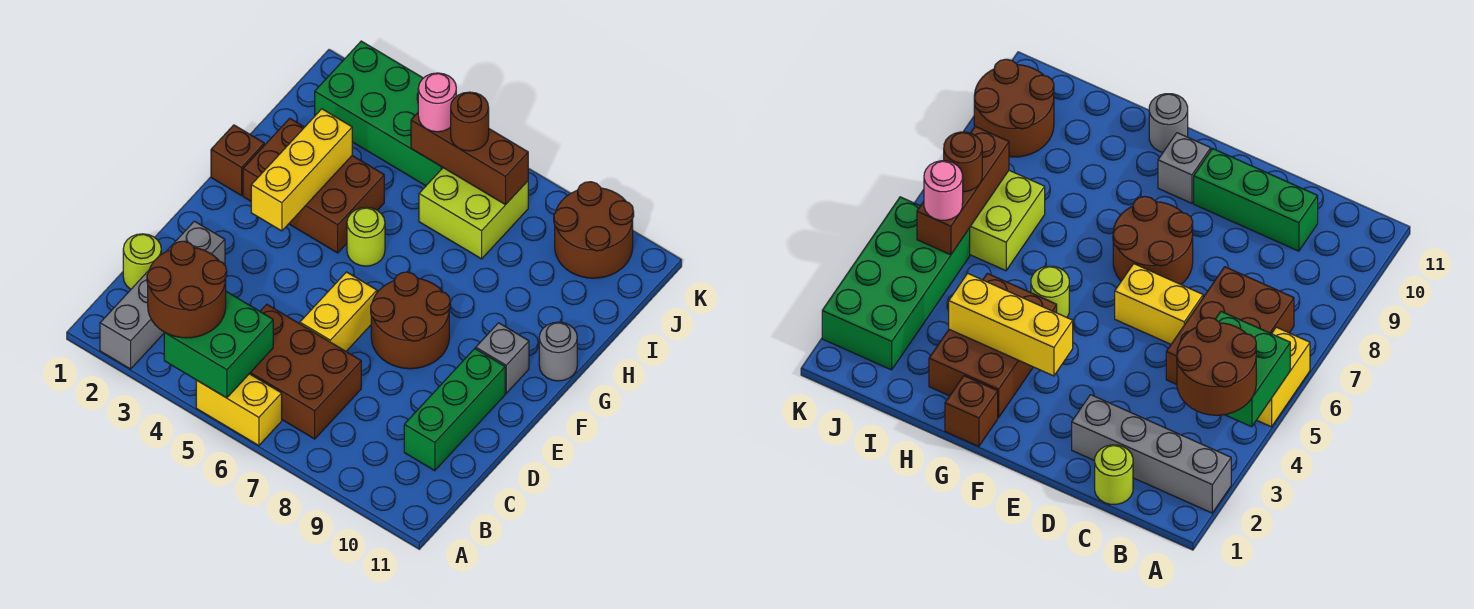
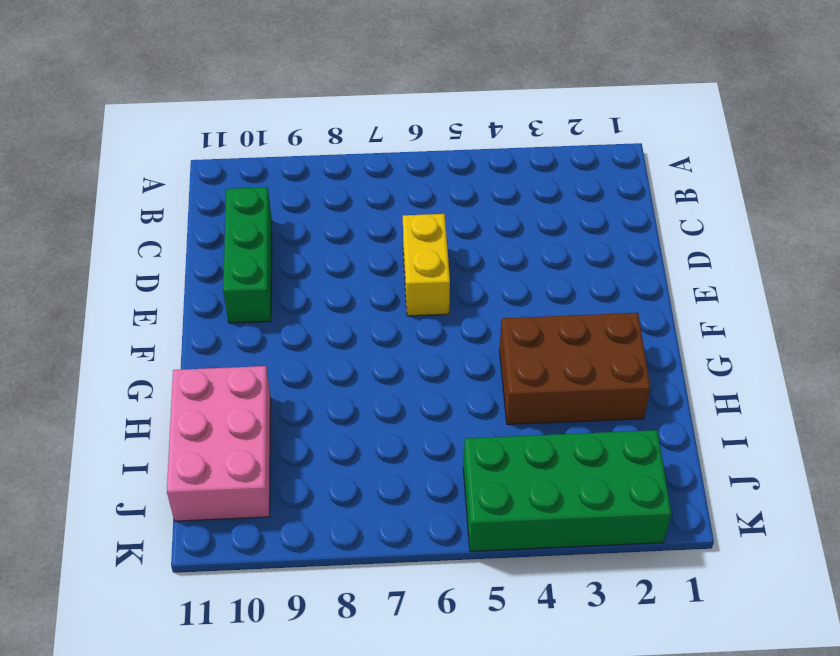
pink 2x3 brick [167,366,271,521] -> brown 2x2 round brick [554,182,634,278]
none -> grey 1x4 brick [100,221,225,369]
none -> yellow 1x2 brick [196,374,282,446]
none -> brown 2x3 brick [250,304,361,439]

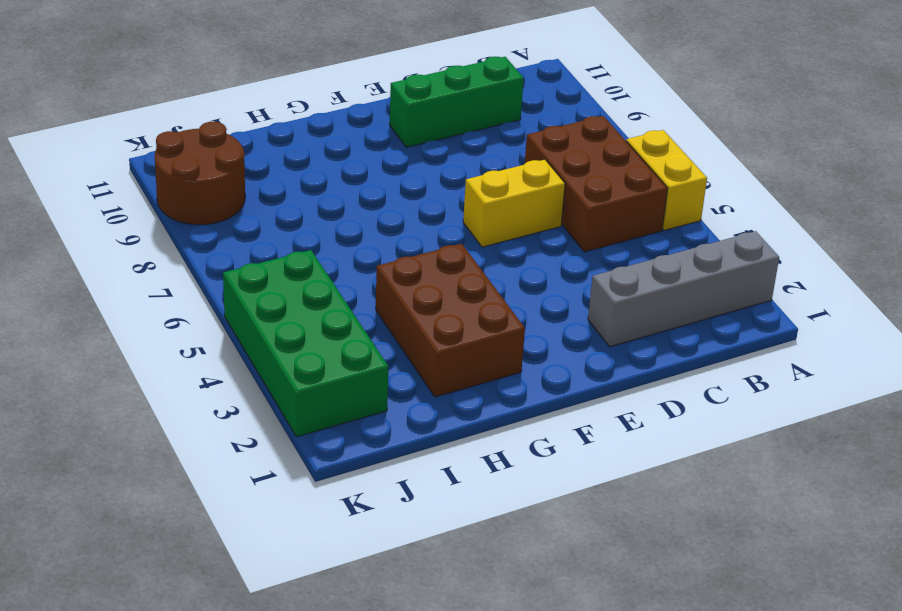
none -> lime 1x1 round brick [123,234,161,289]
none -> brown 2x2 round brick [371,272,450,369]
none -> grey 1x1 brick [476,323,529,393]

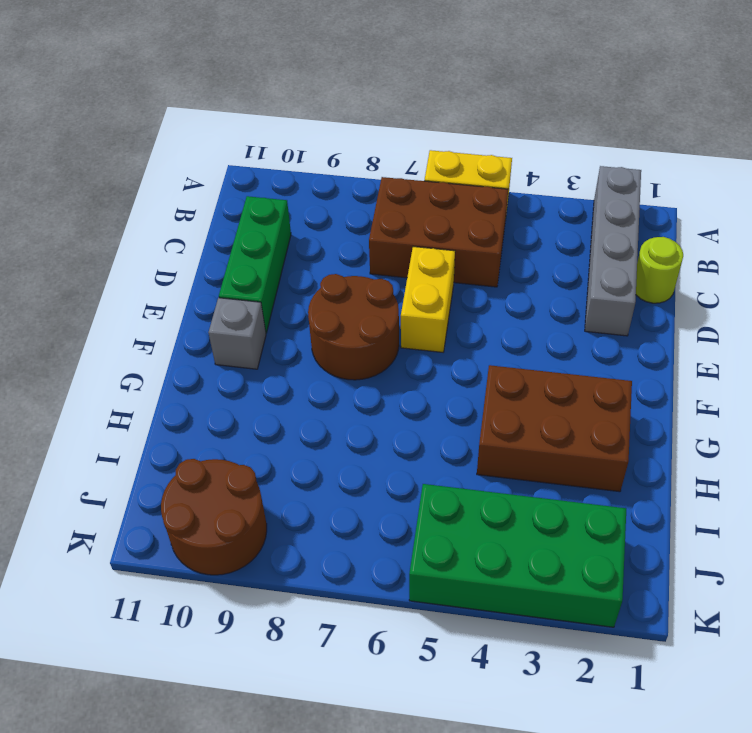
none -> brown 1x1 brick [211,125,264,196]
none -> lime 1x1 round brick [347,207,385,266]
none -> grey 1x1 round brick [539,322,577,381]

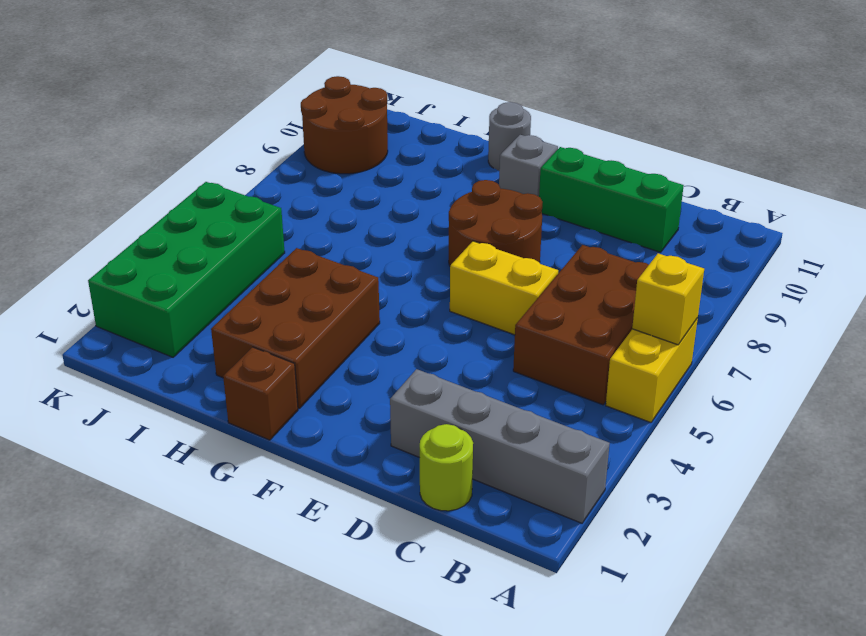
yellow 1x1 brick [632,253,704,345] -> none
none -> lime 1x1 round brick [347,207,385,266]
none -> lime 2x2 brick [419,168,528,259]
none -> green 2x2 brick [164,292,273,398]

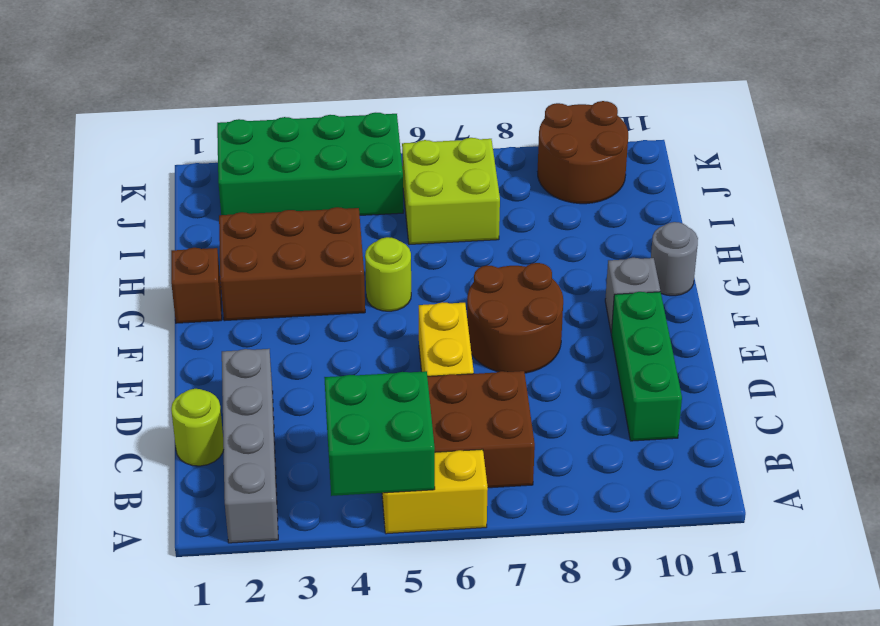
none -> yellow 1x3 brick [251,109,352,231]
none -> brown 1x3 brick [411,113,528,205]
none -> brown 2x2 round brick [147,241,227,338]

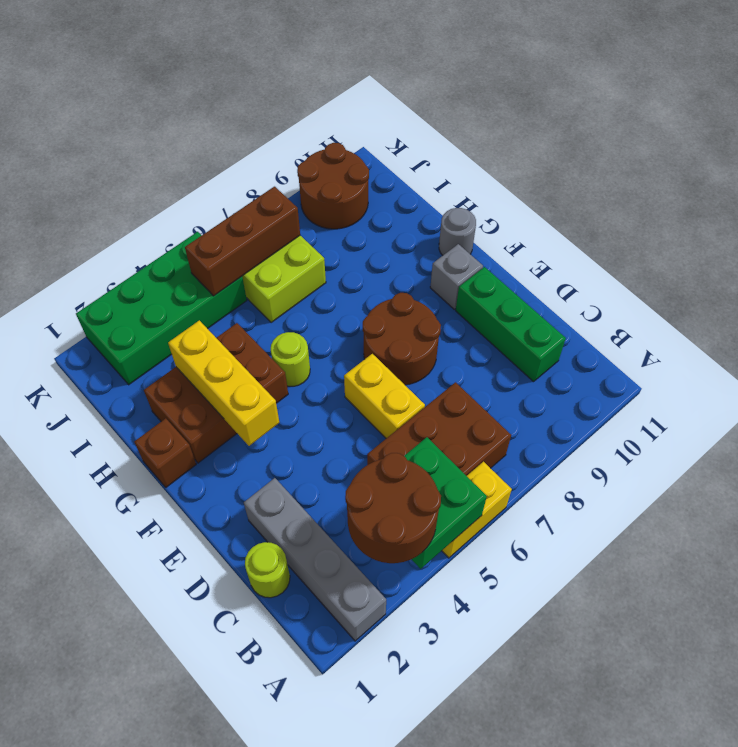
none -> pink 1x1 round brick [418,73,456,132]
none -> brown 1x1 round brick [451,92,489,151]

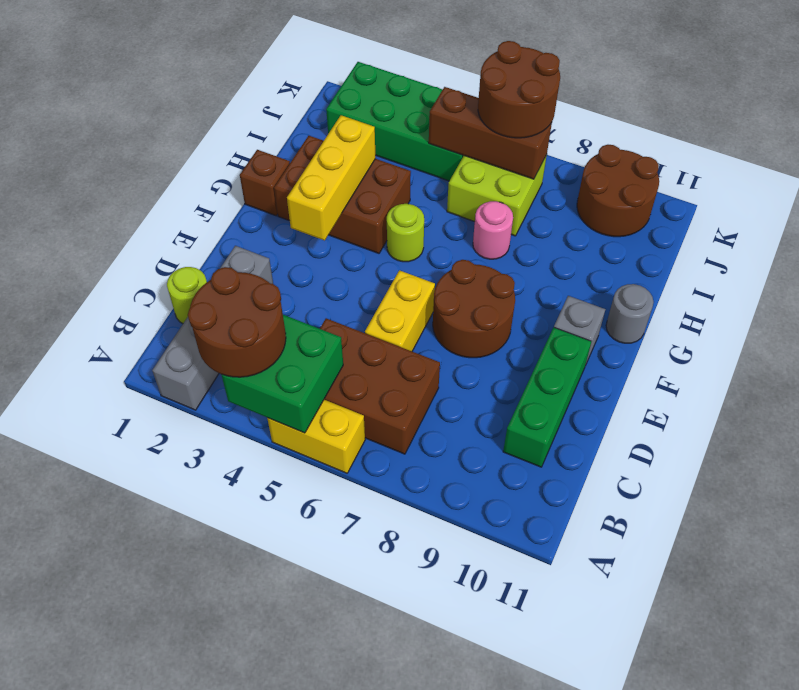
pink 1x1 round brick [473,201,513,259] -> pink 1x1 round brick moved to [418,73,456,132]
brown 2x2 round brick [478,41,560,138] -> brown 1x1 round brick [451,92,489,151]

